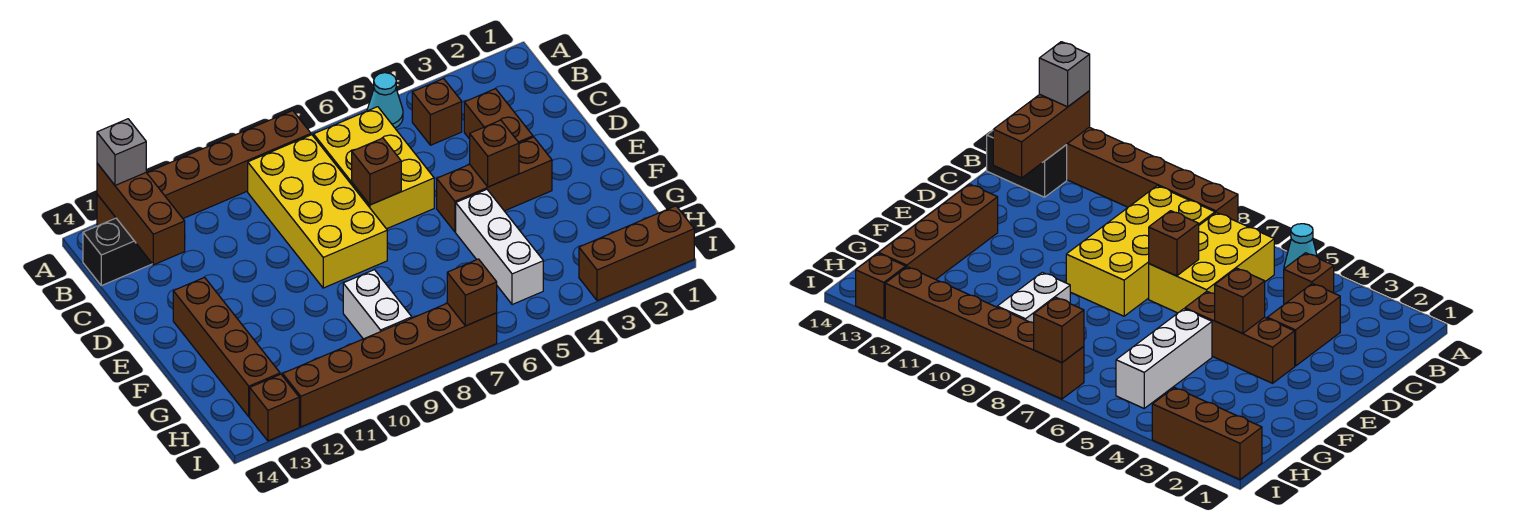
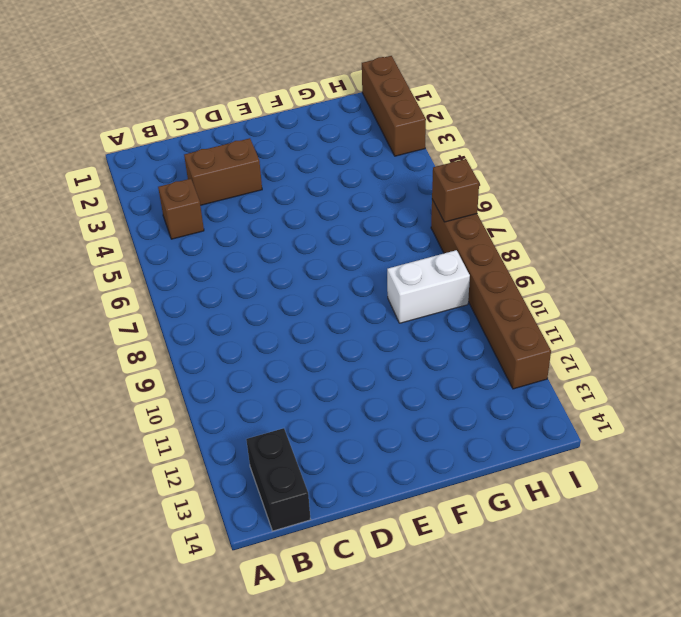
none -> cyan 1x1 cone [367,73,403,128]
none -> brown 1x6 brick [97,111,311,226]
none -> yellow 2x3 brick [314,107,434,229]

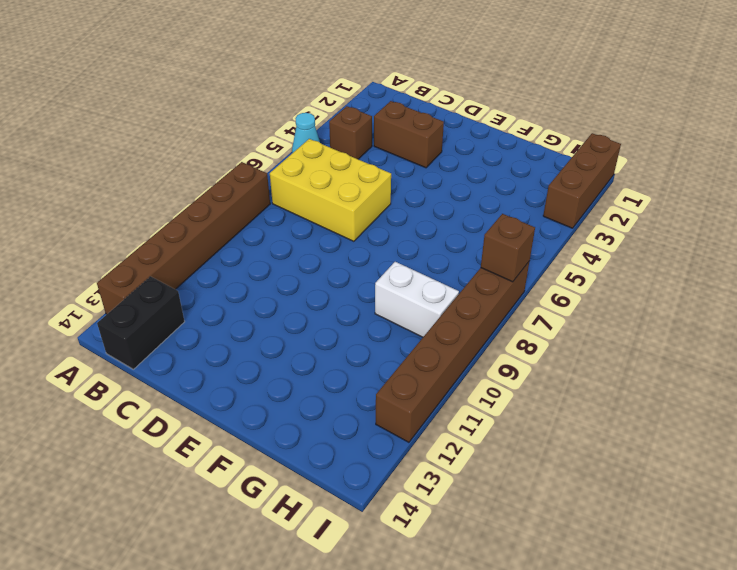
none -> yellow 2x4 brick [248,135,387,288]
none -> brown 1x3 brick [437,137,552,232]
none -> brown 1x4 brick [173,278,280,417]

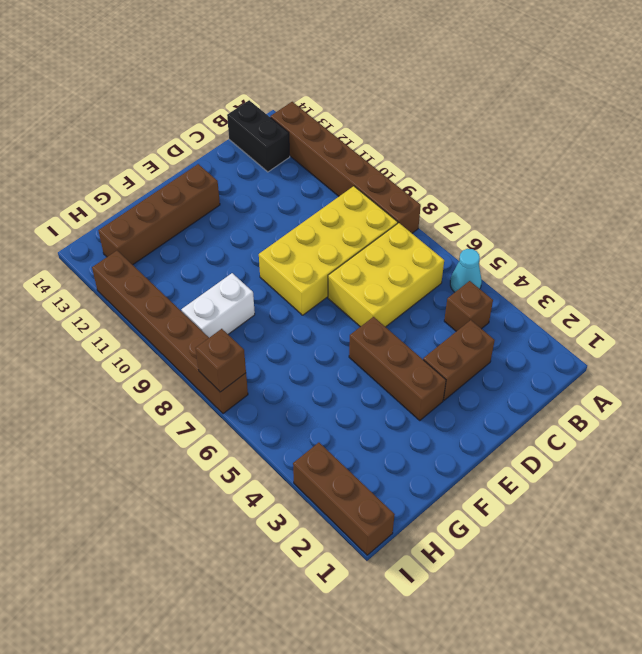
none -> white 1x3 brick [456,189,543,305]
none -> brown 1x1 brick [250,374,299,441]
none -> brown 1x3 brick [97,163,185,265]

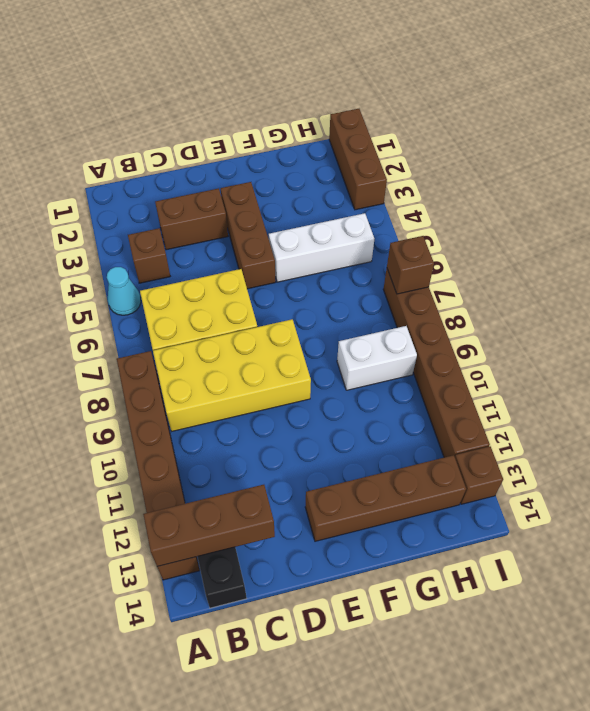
none -> brown 1x1 brick [352,138,401,205]
none -> brown 1x1 brick [470,120,519,187]
none -> grey 1x1 brick [97,119,146,185]

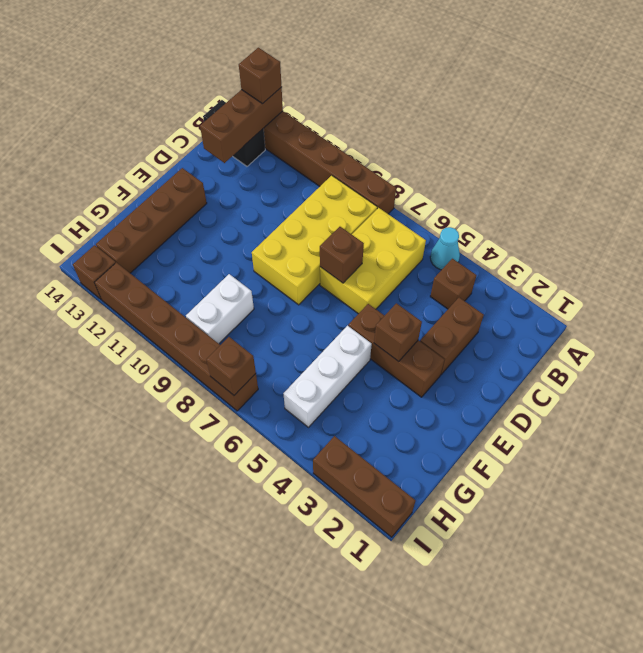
brown 1x1 brick [239,48,282,104] -> grey 1x1 brick [97,119,146,185]

